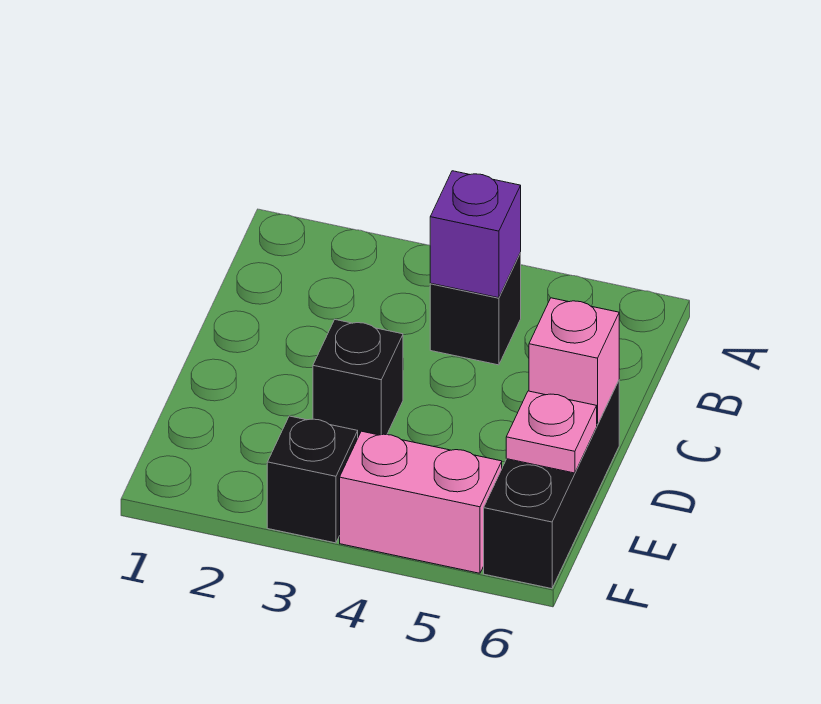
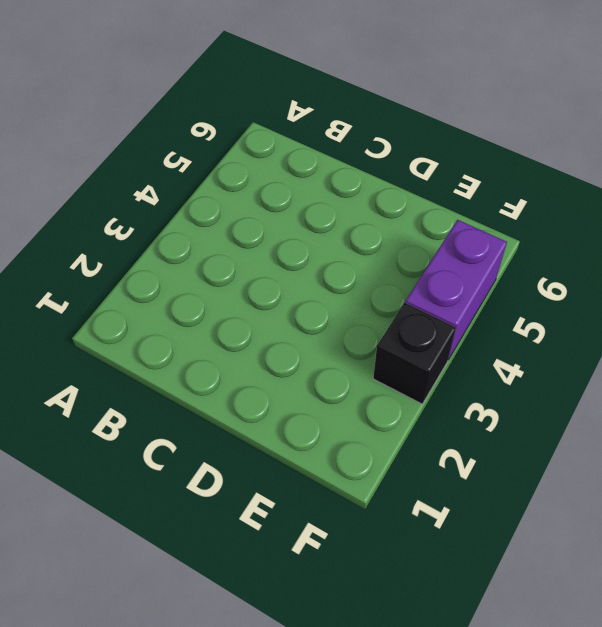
purple 1x2 brick [405,220,507,360] -> pink 1x2 brick [340,431,502,573]
none -> black 1x1 brick [430,253,521,365]
none -> black 1x1 brick [313,319,403,437]

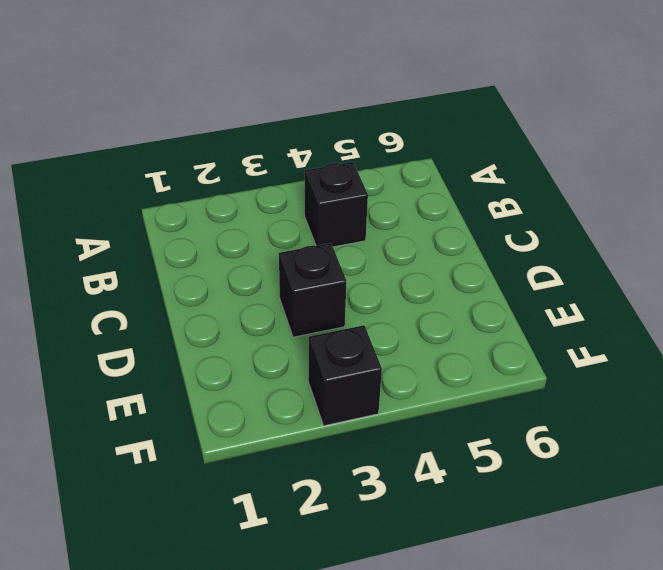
none -> black 1x3 brick [484,381,619,589]
none -> pink 1x2 brick [340,431,502,573]

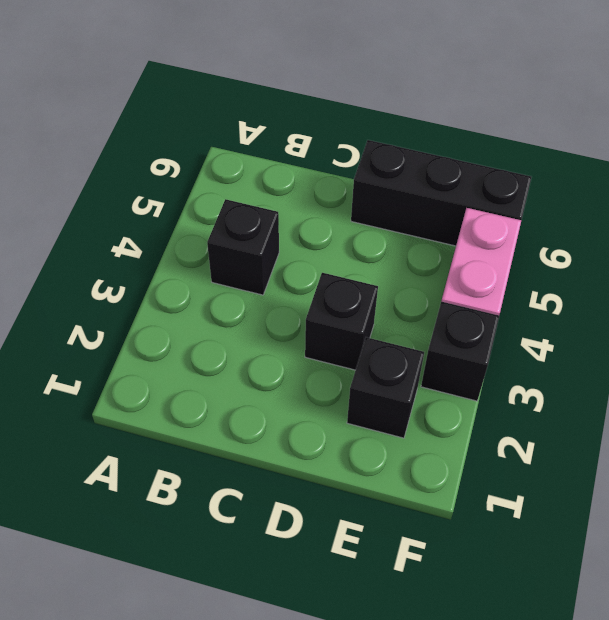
black 1x1 brick [347,337,424,438] -> none
none -> purple 1x1 brick [430,171,521,298]
none -> pink 1x1 brick [529,298,619,425]

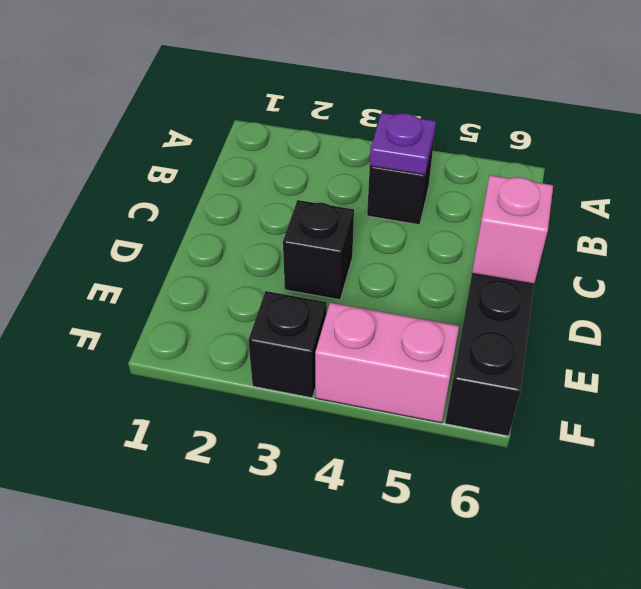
purple 1x1 plate [370,113,436,175] -> purple 1x1 brick [430,171,521,298]
none -> pink 1x1 plate [506,391,597,473]

